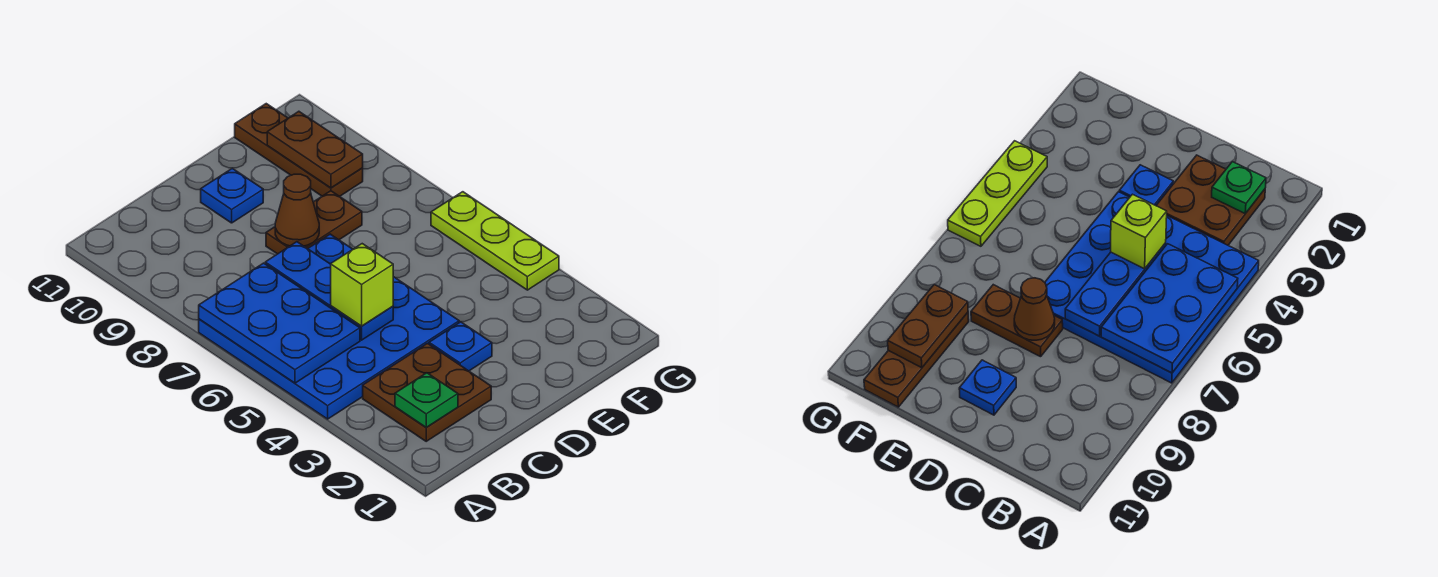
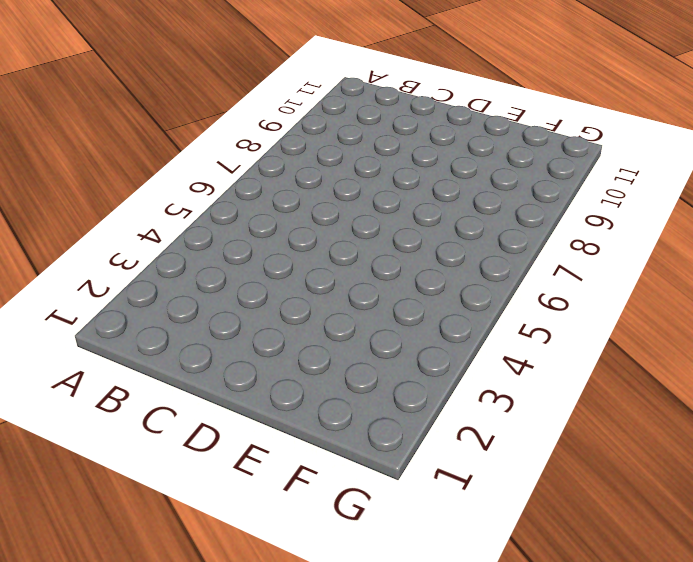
none -> blue 4x4 plate [199,234,459,419]
none -> brown 2x2 plate [363,344,491,441]
none -> blue 1x1 plate [429,322,492,371]

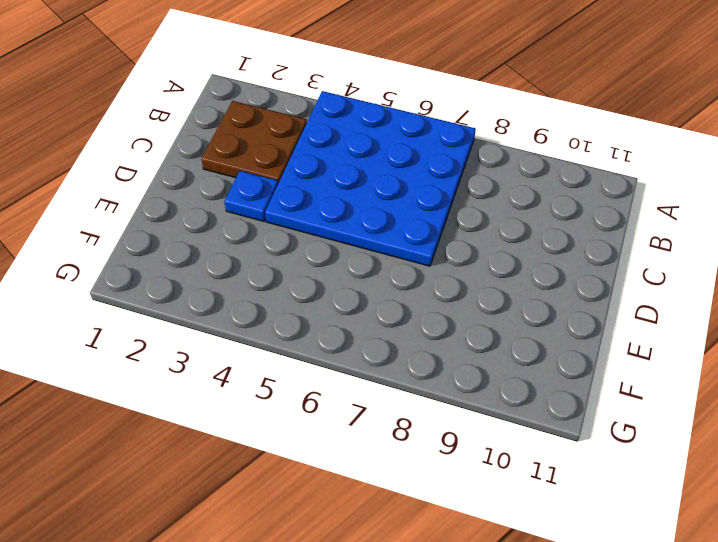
none -> brown 1x2 plate [266,191,362,254]
none -> blue 1x1 plate [201,168,263,223]
none -> brown 1x3 plate [235,104,363,196]

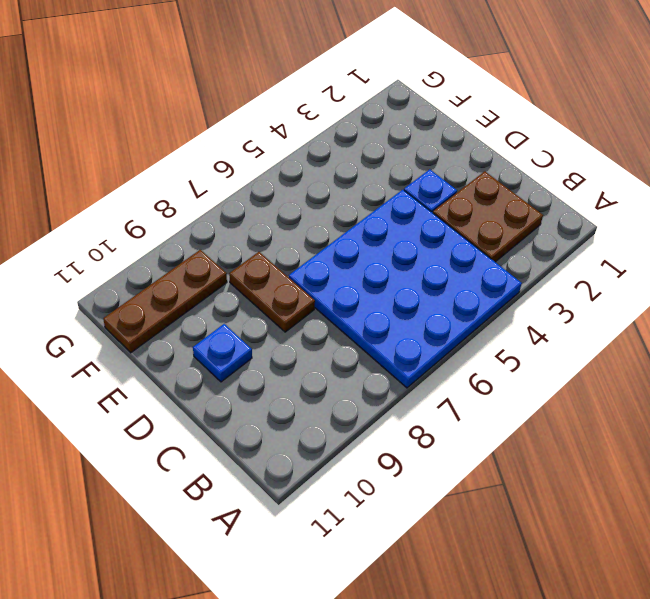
none -> lime 1x3 plate [431,192,559,290]
none -> blue 2x3 plate [199,263,360,383]
none -> green 1x1 plate [395,373,458,427]

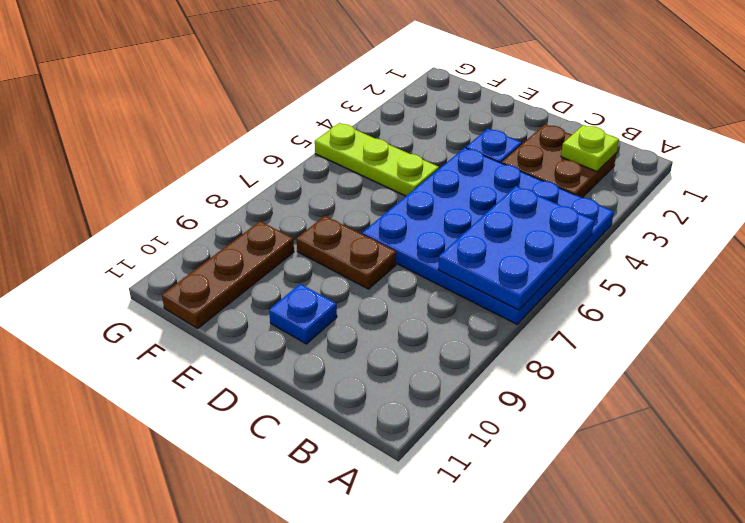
lime 1x1 plate [561,125,619,172] -> green 1x1 plate [395,373,458,427]
lime 1x3 plate [315,123,439,196] -> lime 1x3 plate turned to [431,192,559,290]
none -> blue 1x3 plate [265,242,393,340]
none -> brown 1x1 cone [275,174,319,246]
none -> brown 1x2 plate [267,111,363,188]

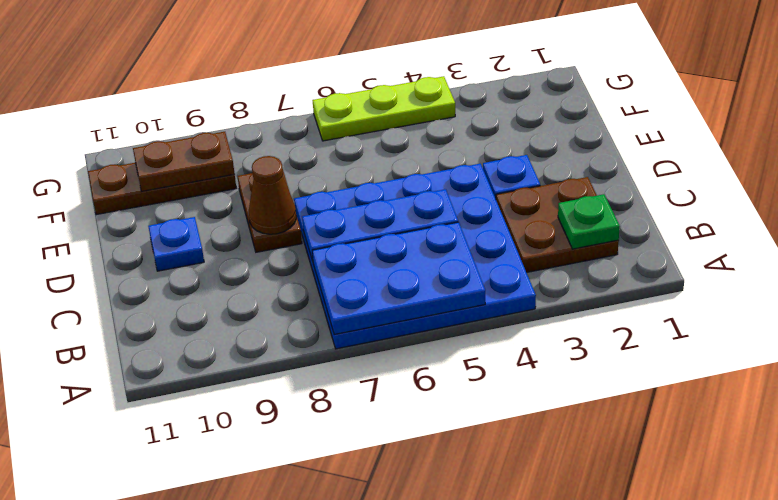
none -> lime 1x1 brick [331,244,393,326]

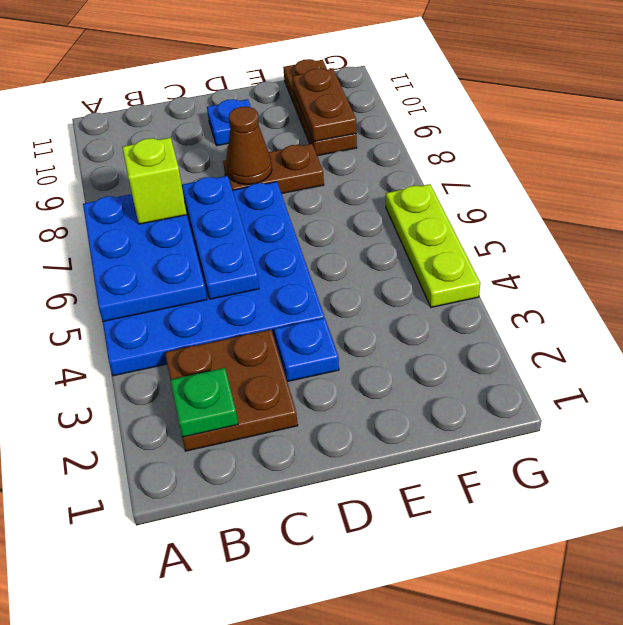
lime 1x1 brick [122,138,187,224] -> lime 1x1 brick moved to [331,244,393,326]

